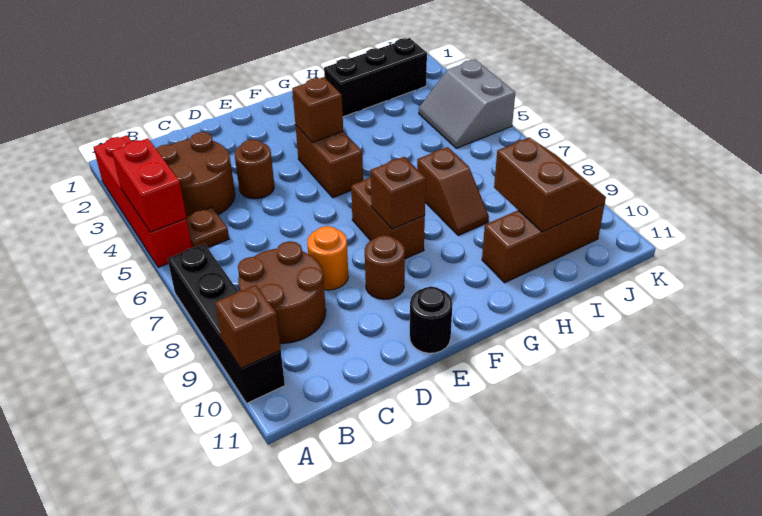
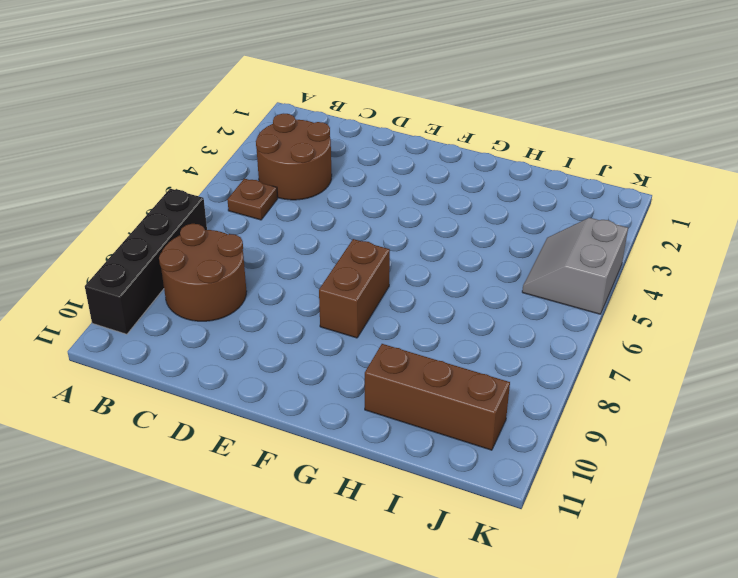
none -> red 1x4 brick [94,135,192,267]
none -> brown 1x1 round brick [235,139,274,199]
none -> orange 1x1 round brick [307,226,348,290]

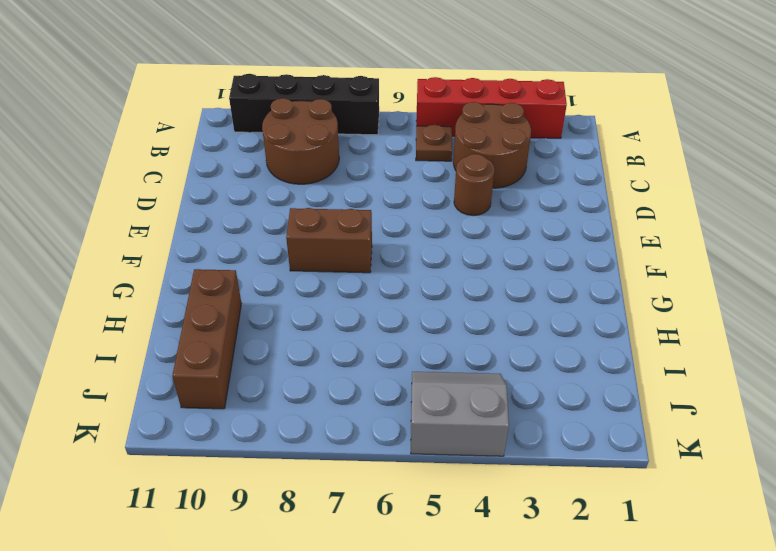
none -> orange 1x1 round brick [307,226,348,290]
none -> brown 1x1 round brick [365,235,405,300]
none -> black 1x1 round brick [410,287,453,353]

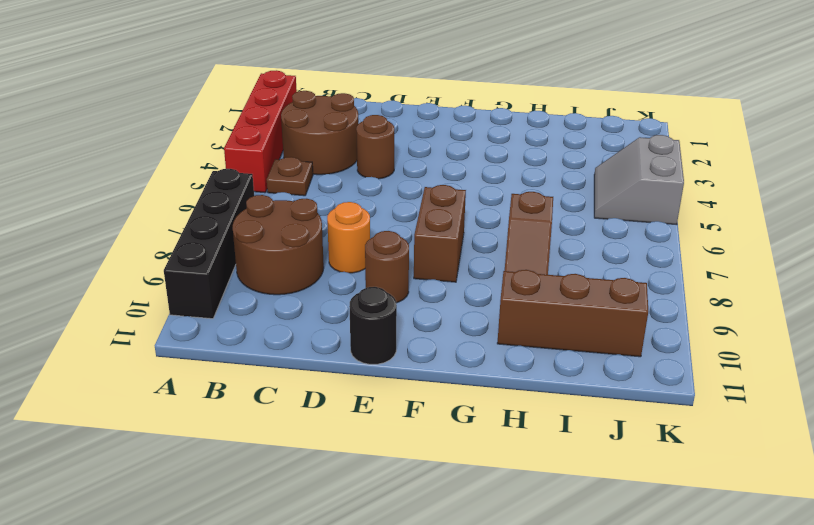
none -> brown 1x2 brick [296,126,363,198]
none -> black 1x3 brick [324,38,427,117]
none -> red 1x2 brick [112,138,187,232]

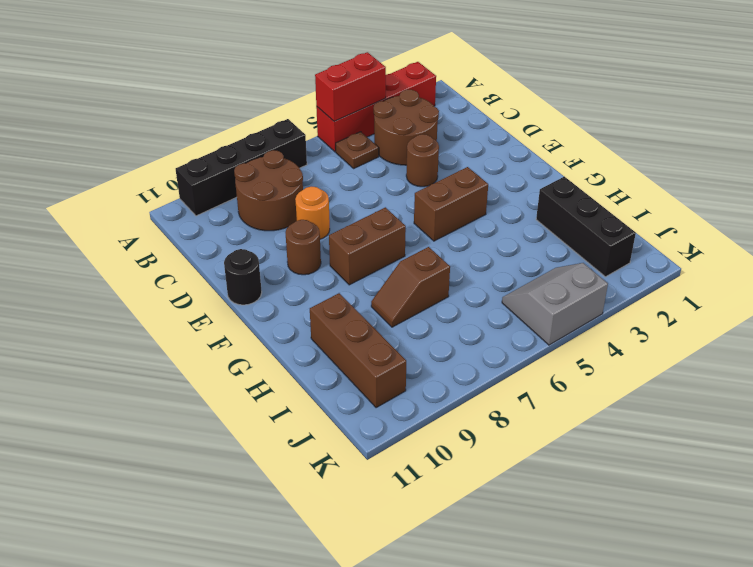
none -> brown 1x1 brick [215,285,281,368]
none -> brown 1x1 brick [292,77,343,143]
none -> brown 1x1 brick [371,157,426,229]

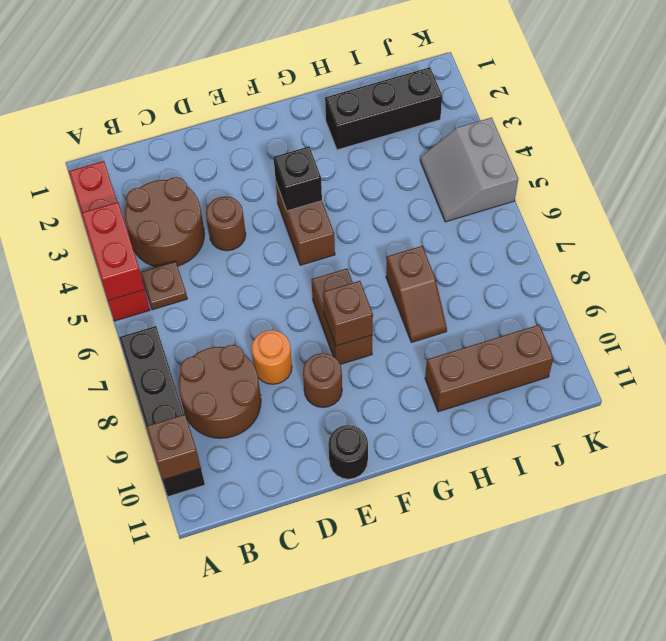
black 1x1 brick [274,147,322,211] -> brown 1x1 brick [292,77,343,143]
none -> brown 2x2 slope [494,137,606,232]

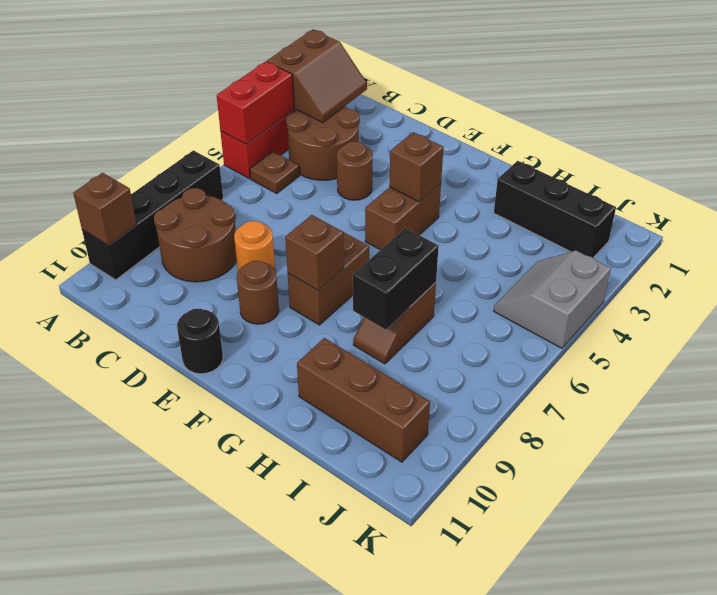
brown 2x2 slope [267,29,367,123] -> brown 2x2 slope moved to [494,137,606,232]
black 1x2 brick [353,228,439,330] -> none

